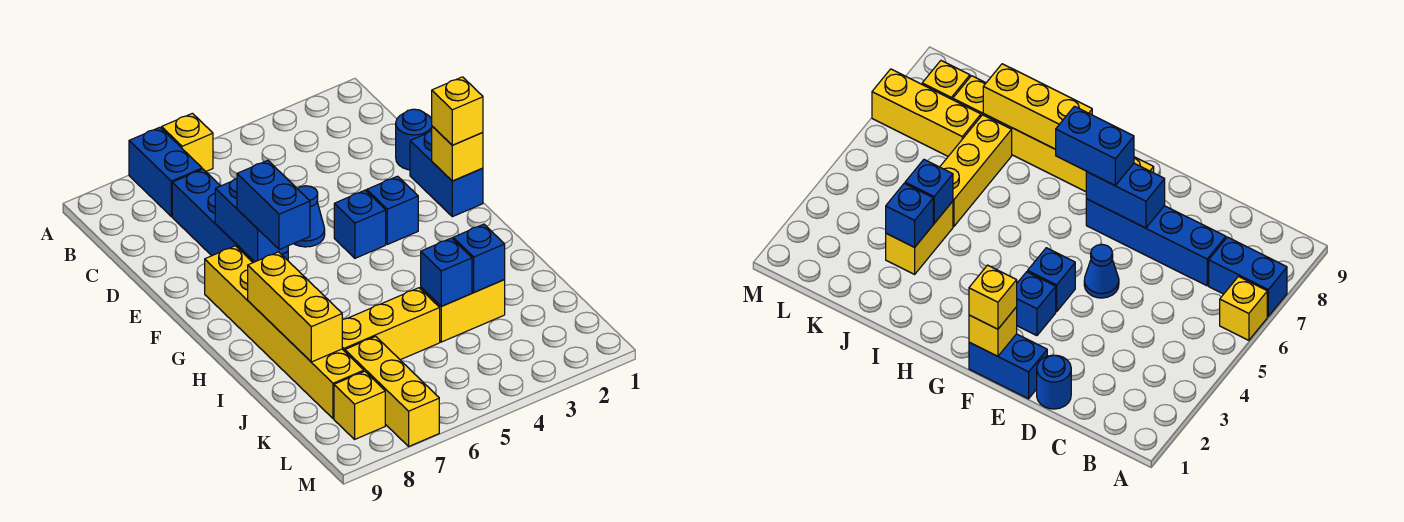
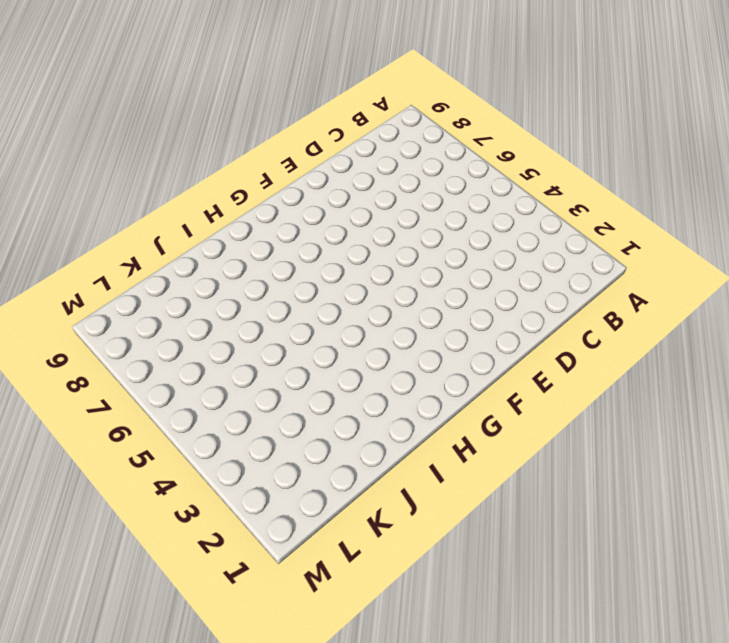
none -> yellow 1x1 brick [162,113,213,171]
none -> blue 1x2 brick [129,127,202,216]
none -> blue 1x4 brick [172,169,288,263]

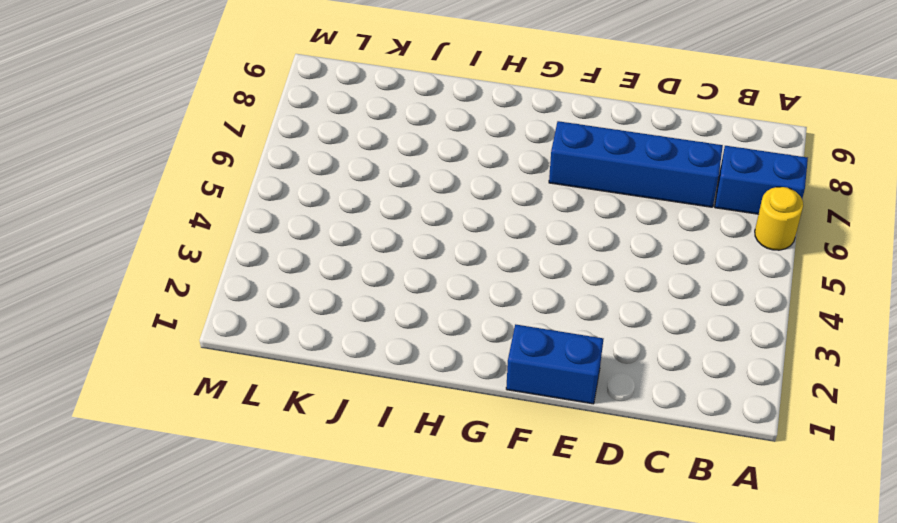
yellow 1x1 round brick [755,187,803,250] -> yellow 1x1 brick [162,113,213,171]
none -> blue 1x1 round brick [396,109,432,170]
none -> blue 1x1 cone [294,186,325,247]
none -> blue 1x1 brick [367,176,418,244]

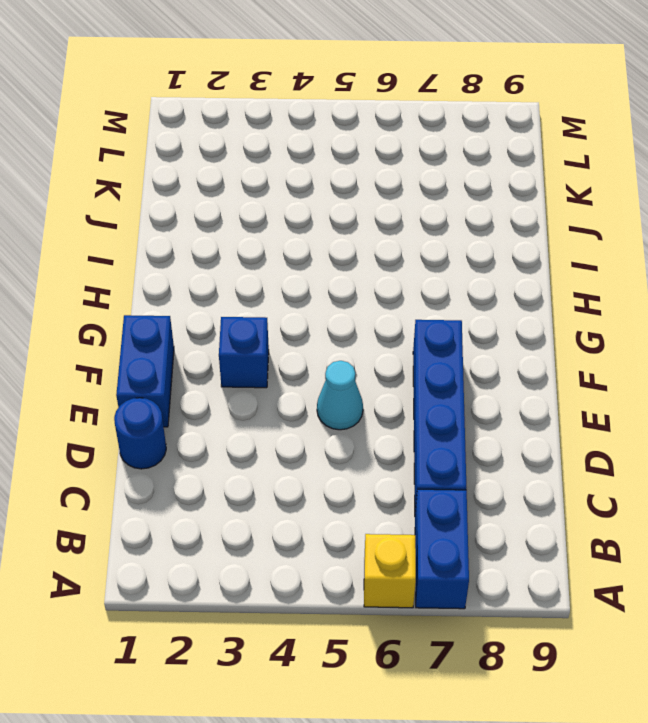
cyan 1x1 cone [317,361,363,430] -> blue 1x1 cone [294,186,325,247]
none -> blue 1x1 brick [334,190,386,258]
none -> yellow 1x6 brick [205,246,364,419]
none -> yellow 1x2 brick [421,280,505,342]

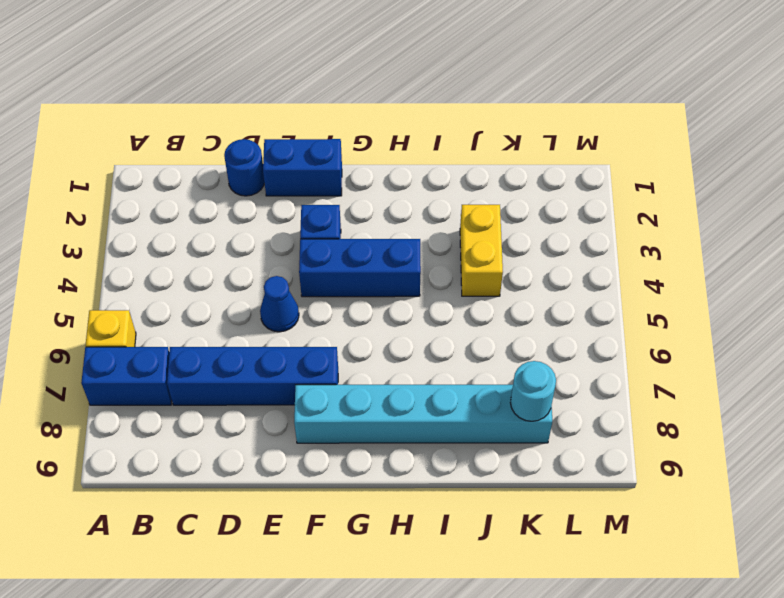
blue 1x3 brick [299,239,421,297] -> blue 1x1 brick [334,190,386,258]
cyan 1x6 brick [294,384,552,443] -> yellow 1x6 brick [205,246,364,419]
cyan 1x1 round brick [510,361,556,421] -> none
none -> yellow 1x3 brick [342,288,440,360]
none -> yellow 1x3 brick [345,336,439,446]
none -> yellow 1x1 brick [334,371,385,439]

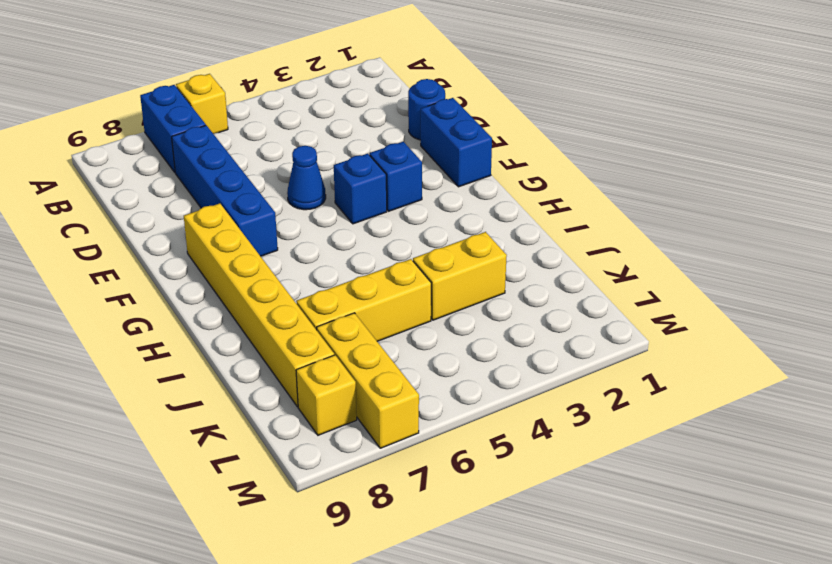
none -> blue 1x2 brick [215,179,288,262]
none -> yellow 1x1 brick [432,126,483,181]
none -> yellow 1x3 brick [248,252,342,362]

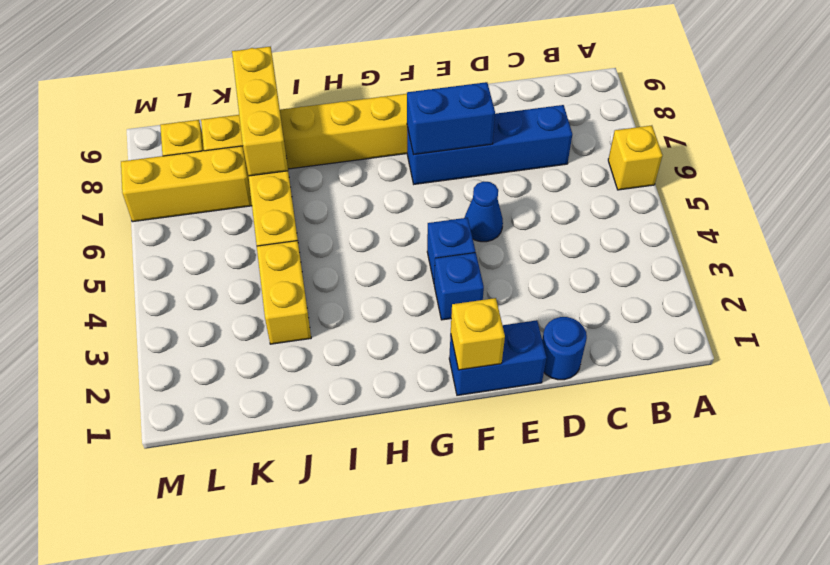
yellow 1x3 brick [232,47,288,176] -> yellow 1x3 brick turned to [248,252,342,362]
none -> blue 1x2 brick [129,127,202,216]
none -> blue 1x1 brick [453,224,505,292]
none -> blue 1x1 brick [421,238,472,306]

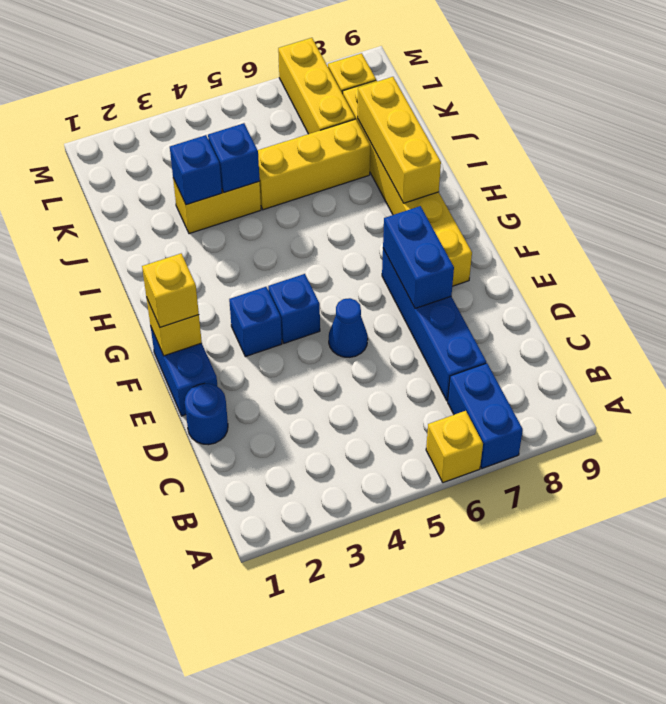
none -> blue 1x2 brick [237,160,310,250]

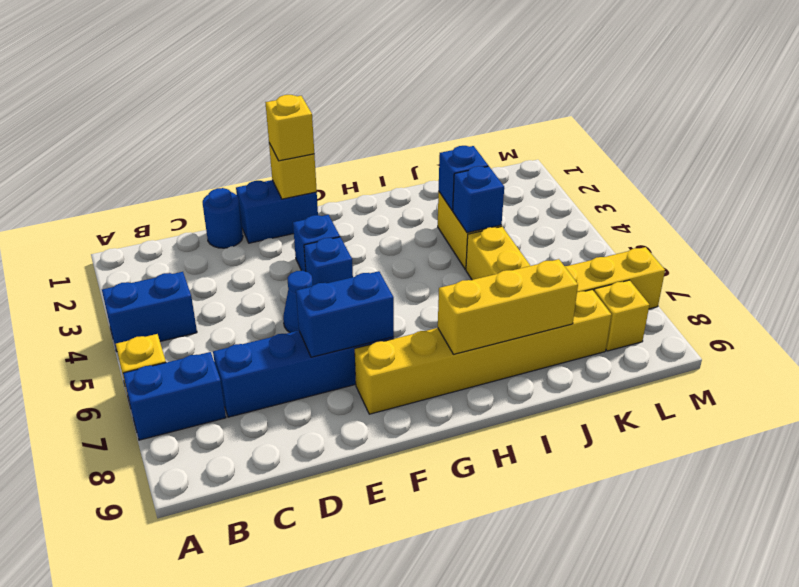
blue 1x2 brick [102,272,197,351] -> blue 1x2 brick moved to [237,160,310,250]

